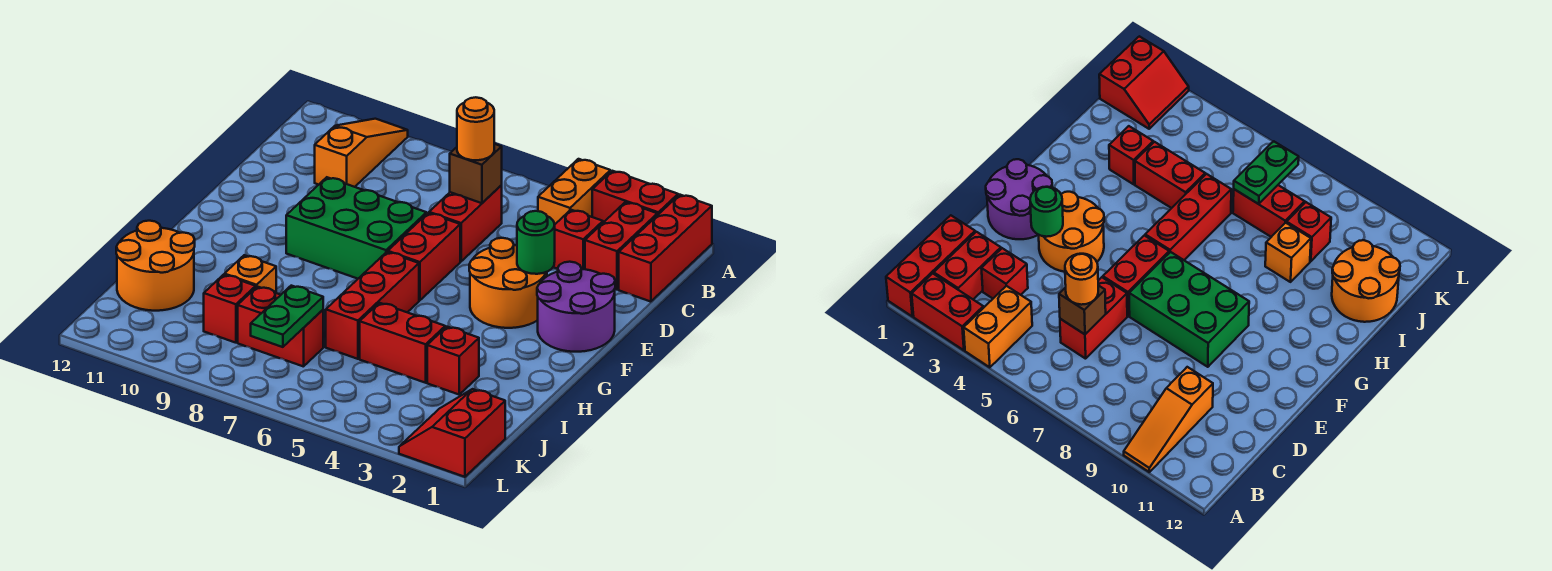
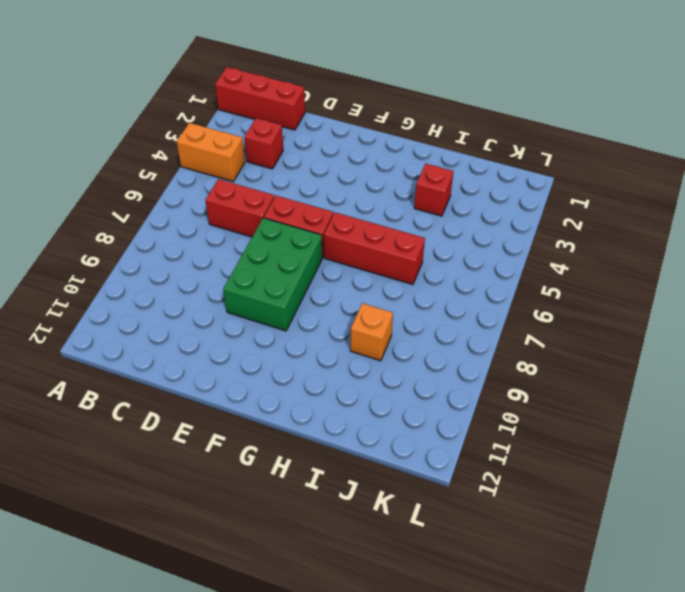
none -> red 1x2 brick [592,171,678,223]
none -> orange 1x3 slope [315,119,408,187]
none -> red 1x2 brick [585,202,657,290]

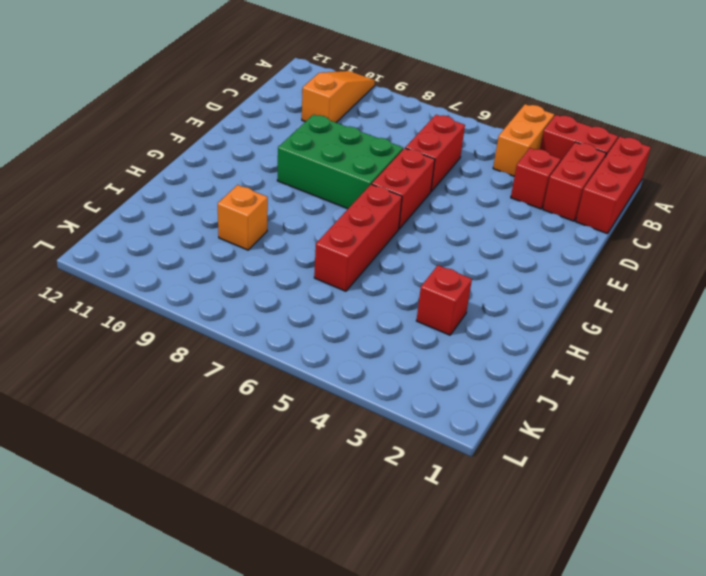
none -> purple 2x2 round brick [537,262,615,352]
none -> orange 2x2 round brick [469,238,547,328]
none -> red 1x2 brick [360,303,445,383]

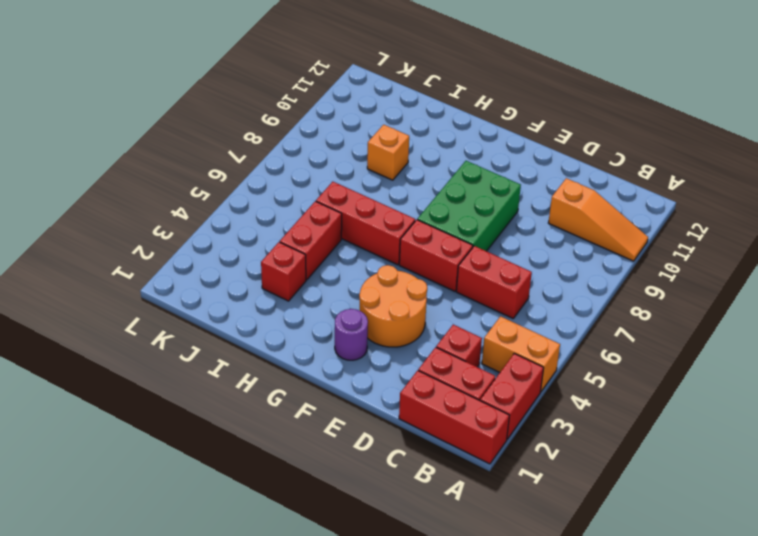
purple 1x1 round brick [335,309,368,360] -> purple 2x2 round brick [537,262,615,352]
none -> orange 2x2 round brick [116,221,195,311]
none -> red 1x2 brick [238,287,323,367]
none -> red 1x1 brick [204,275,256,343]

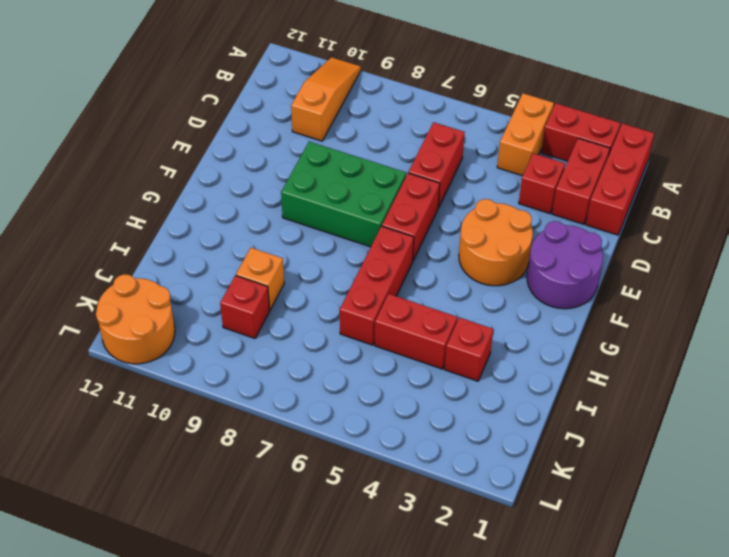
orange 2x2 round brick [96,274,175,364] -> orange 2x2 round brick moved to [116,221,195,311]
none -> red 1x2 brick [238,287,323,367]
none -> red 2x2 slope [399,389,505,477]
none -> brown 1x1 brick [450,144,502,203]

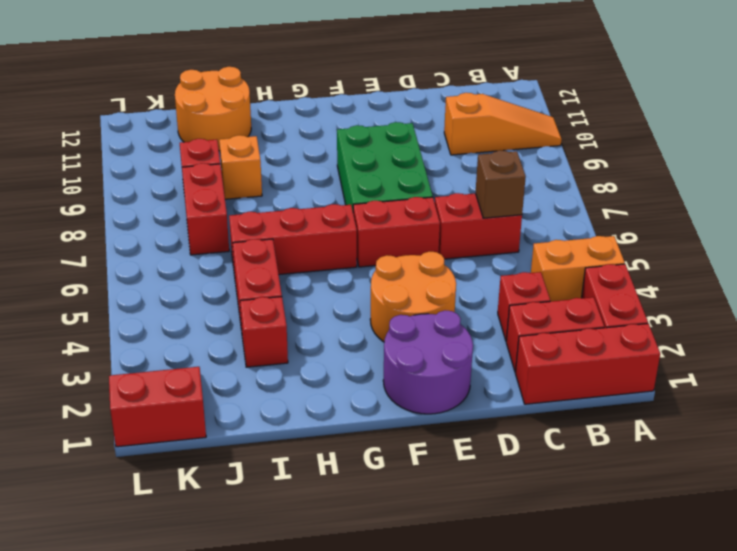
none -> green 1x1 round brick [517,211,555,274]
none -> green 1x2 plate [251,286,323,347]
none -> orange 1x1 round brick [457,97,494,160]

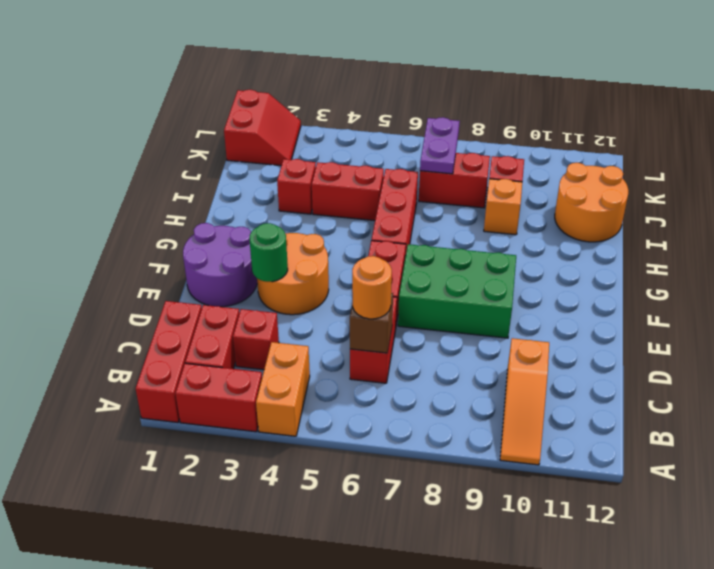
purple 1x2 plate [420,117,460,174] -> green 1x2 plate [251,286,323,347]

